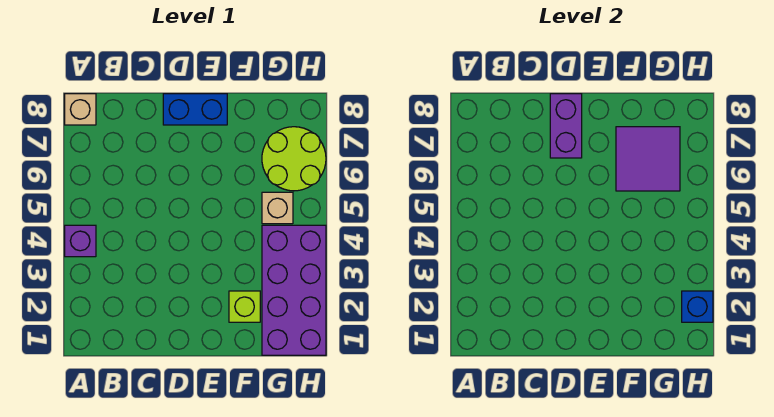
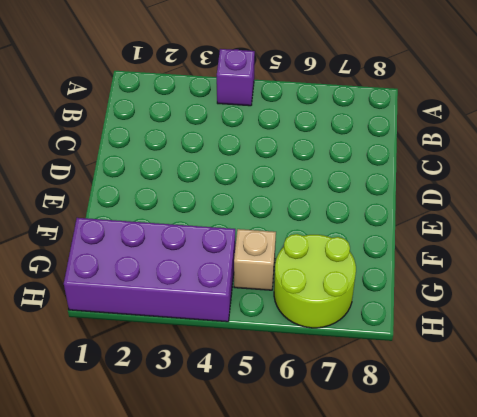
none -> tan 1x1 brick [65,94,96,125]
none -> blue 1x2 brick [163,94,227,125]

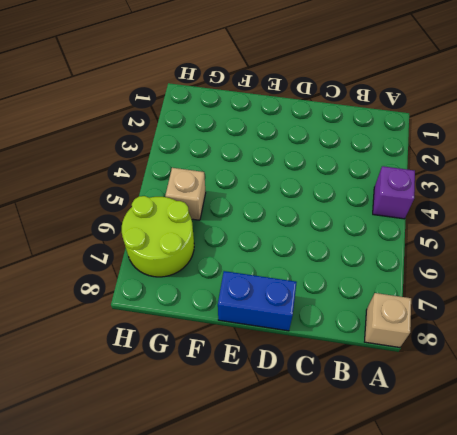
none -> lime 1x1 brick [229,291,260,322]
none -> purple 2x4 brick [262,225,326,355]

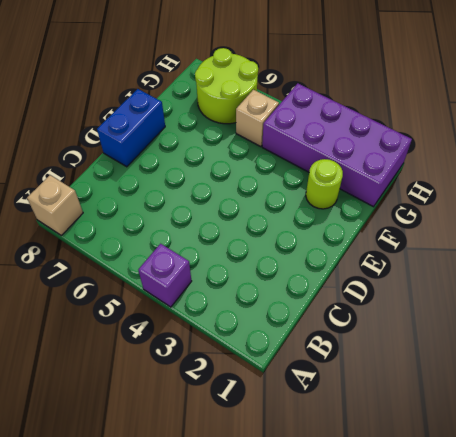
lime 1x1 round brick [306,159,343,209] -> lime 1x1 brick [229,291,260,322]
none -> purple 1x2 brick [550,94,582,158]
none -> purple 2x2 tile [616,127,680,191]

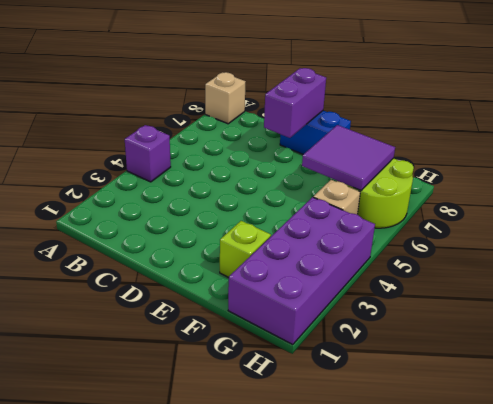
none -> blue 1x1 brick [682,291,713,322]

